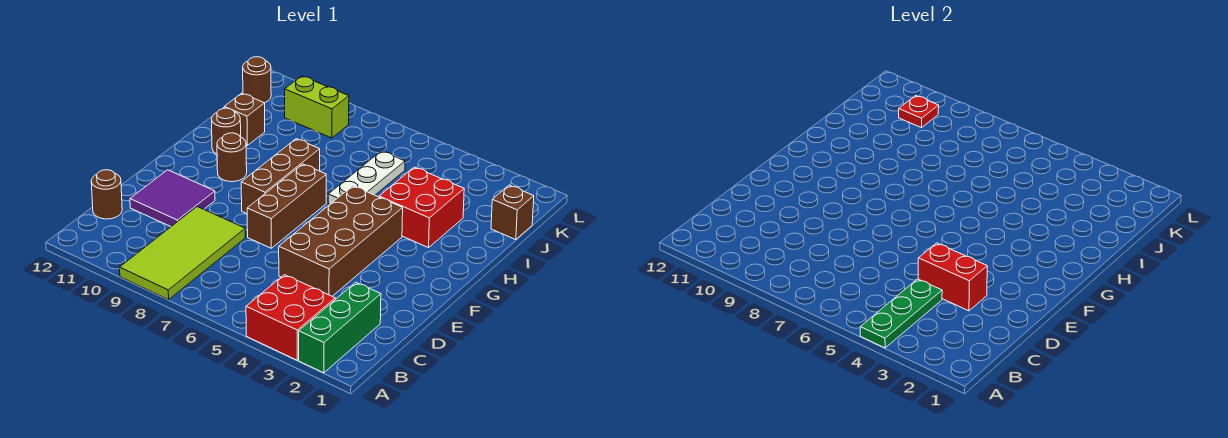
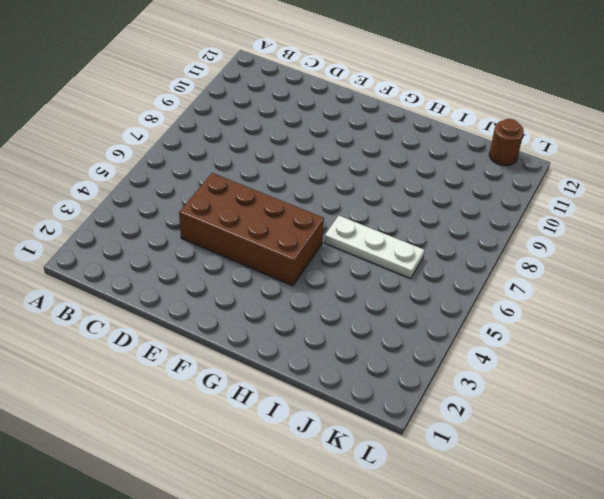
none -> green 1x3 brick [299,282,381,373]
none -> red 2x2 brick [246,275,335,360]
none -> lime 2x4 tile [120,207,245,300]

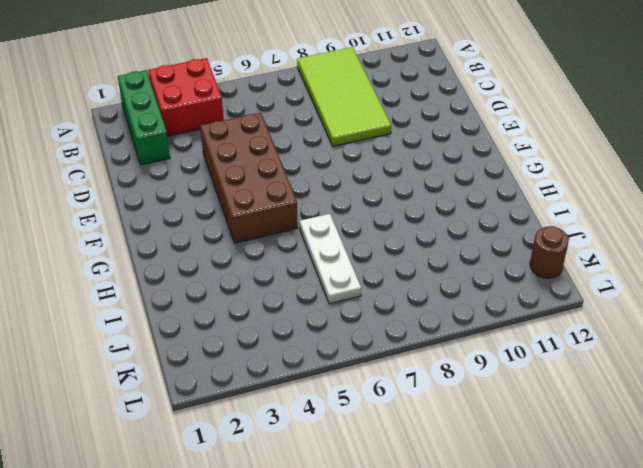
none -> brown 1x1 round brick [91,170,122,219]
none -> purple 2x2 tile [130,170,215,227]
none -> brown 1x3 brick [247,164,326,248]

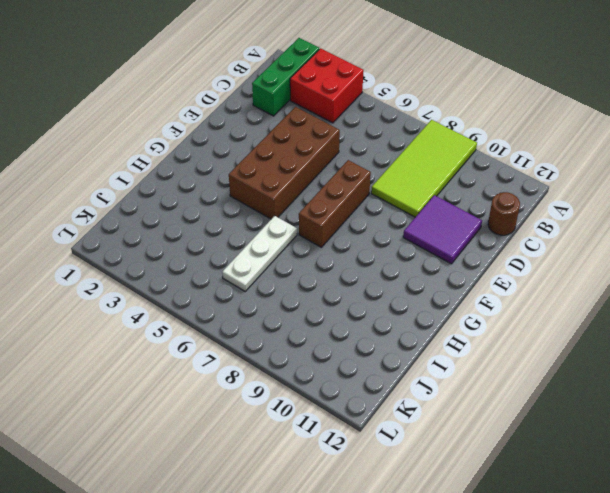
none -> brown 1x3 brick [241,139,320,214]
none -> brown 1x1 round brick [217,133,247,182]
none -> red 2x2 brick [379,167,464,248]

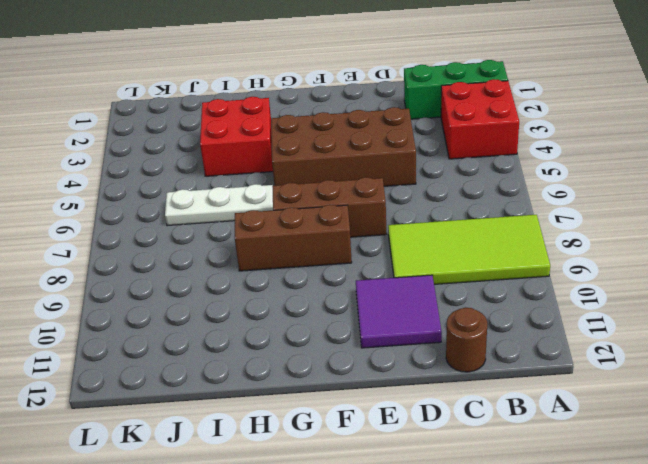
none -> brown 1x1 round brick [217,133,247,182]
none -> brown 1x1 round brick [211,108,241,154]
none -> brown 1x1 brick [224,93,265,145]

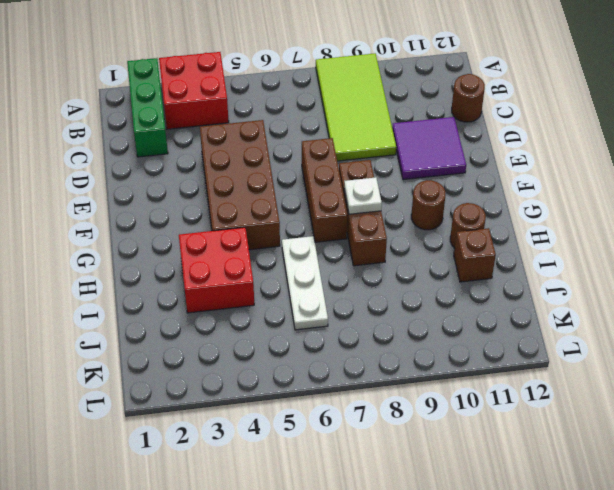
white 1x1 plate [344,177,382,214] -> none
none -> brown 1x1 brick [491,185,534,240]
none -> lime 1x2 brick [285,76,349,138]
none -> brown 1x1 round brick [243,57,271,103]

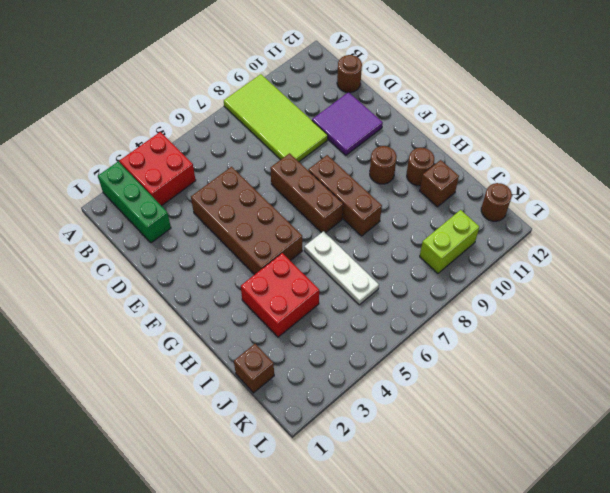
none -> green 1x3 plate [860,279,942,348]
none -> red 1x2 brick [918,243,987,311]
none -> red 1x1 plate [899,96,939,128]

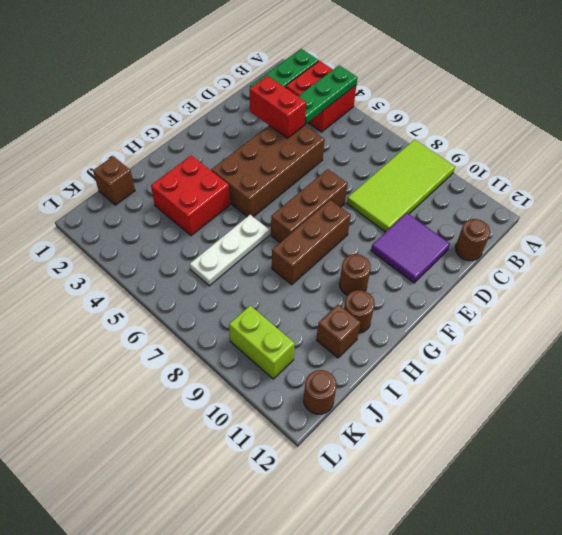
none -> red 1x1 plate [899,96,939,128]

